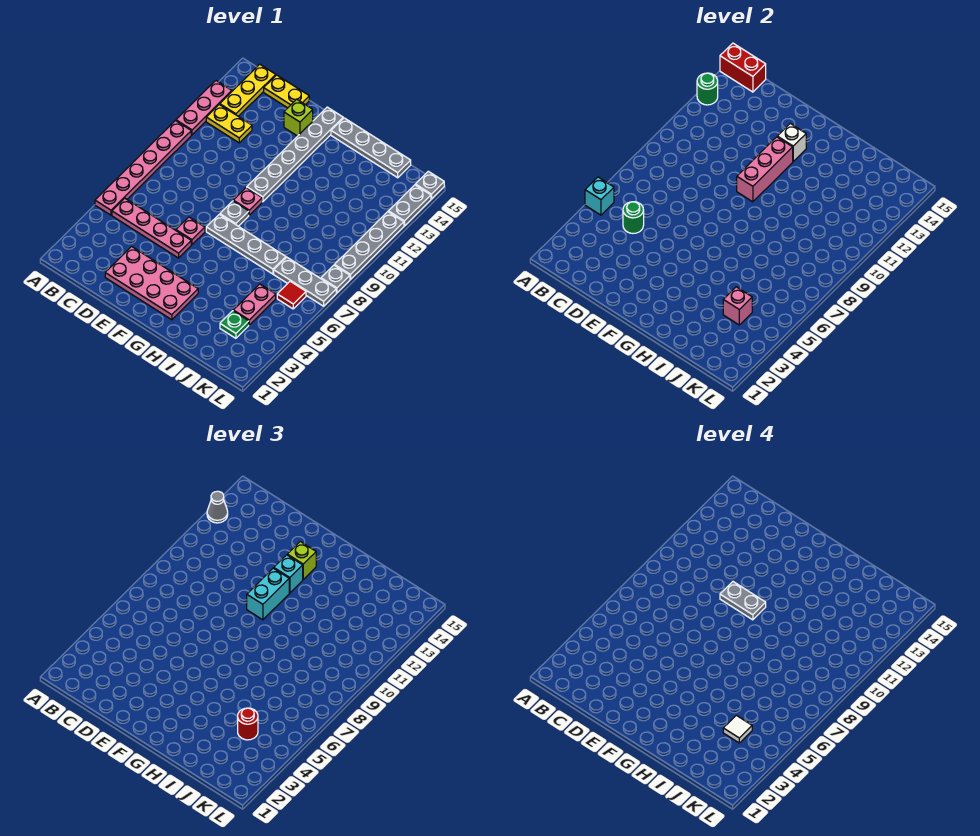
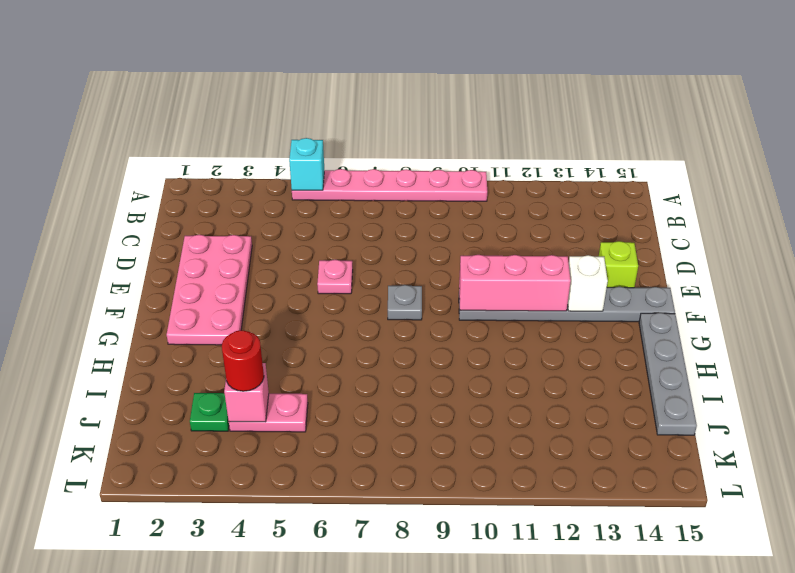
none -> pink 1x3 plate [176,81,232,135]
none -> pink 1x4 plate [112,198,191,258]
none -> yellow 1x2 plate [206,105,252,143]
none -> yellow 1x3 plate [220,64,276,116]

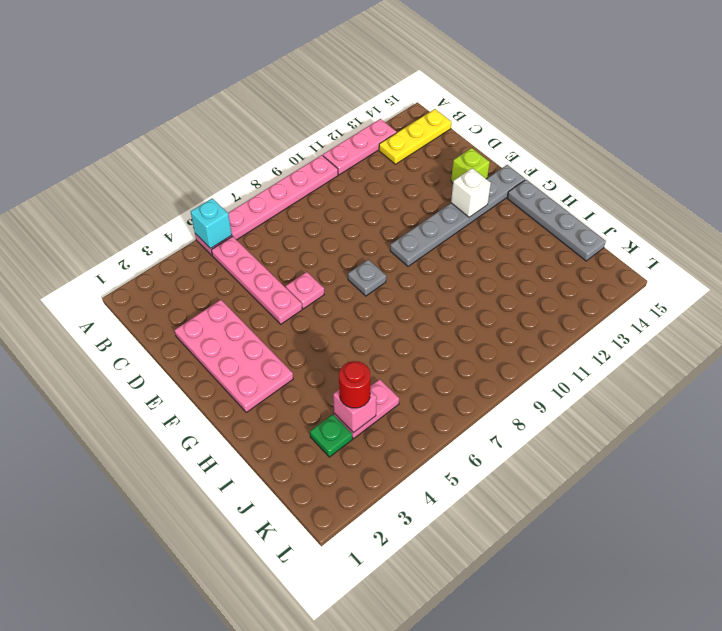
none -> yellow 1x2 plate [206,105,252,143]
none -> yellow 1x2 plate [264,75,309,108]
none -> grey 1x4 plate [206,214,286,274]
none -> pink 1x1 plate [233,187,262,215]

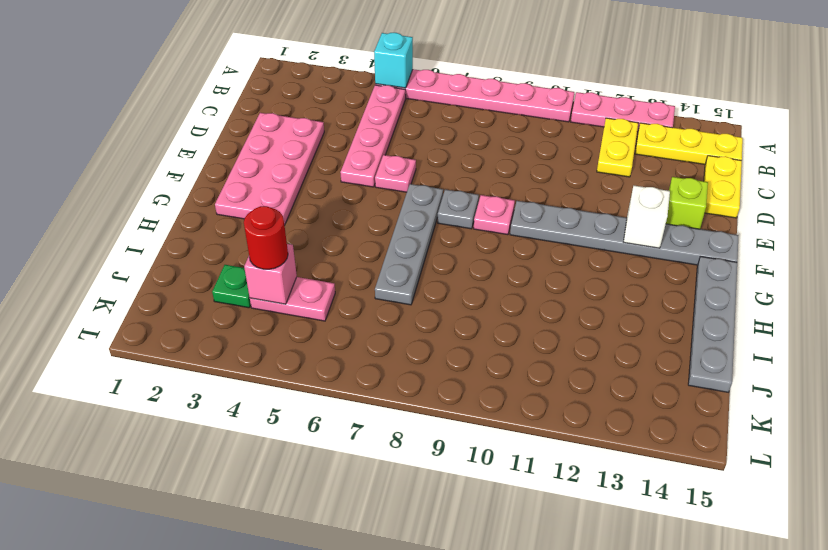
none -> grey 1x3 plate [274,257,336,306]
none -> red 1x1 tile [277,281,306,309]
none -> grey 1x1 plate [321,265,350,293]
none -> grey 1x4 plate [335,212,404,279]

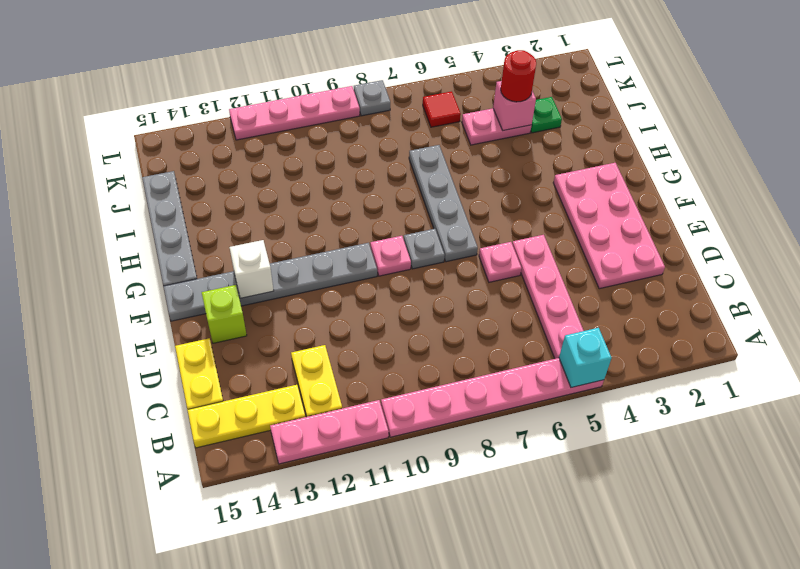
pink 1x4 plate [229,86,360,140] -> grey 1x4 plate [335,212,404,279]
none -> grey 1x3 plate [274,257,336,306]
none -> grey 1x2 plate [388,185,431,226]
none -> grey 1x1 plate [415,171,444,199]
none -> green 1x1 round brick [697,73,718,105]

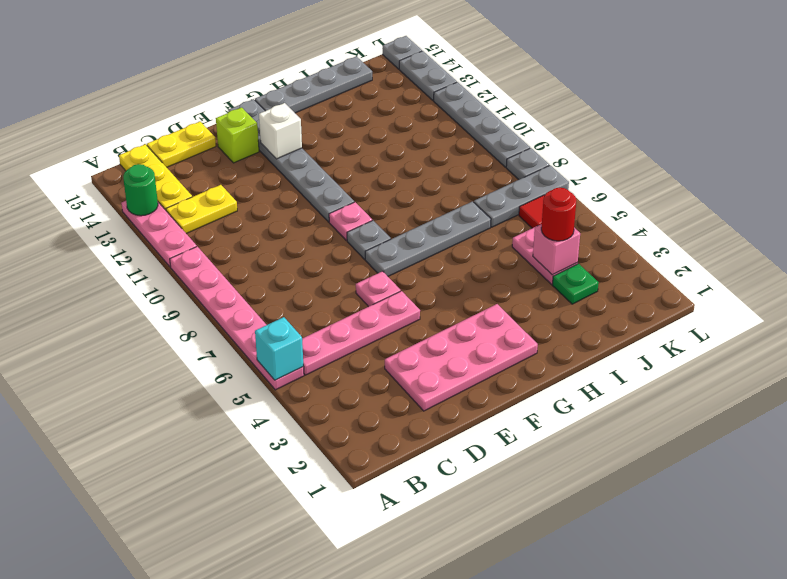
none -> red 1x2 brick [720,43,766,92]
none -> green 1x1 round brick [623,202,644,233]
none -> pink 1x3 brick [737,137,793,202]
none -> grey 1x1 cone [207,491,228,523]

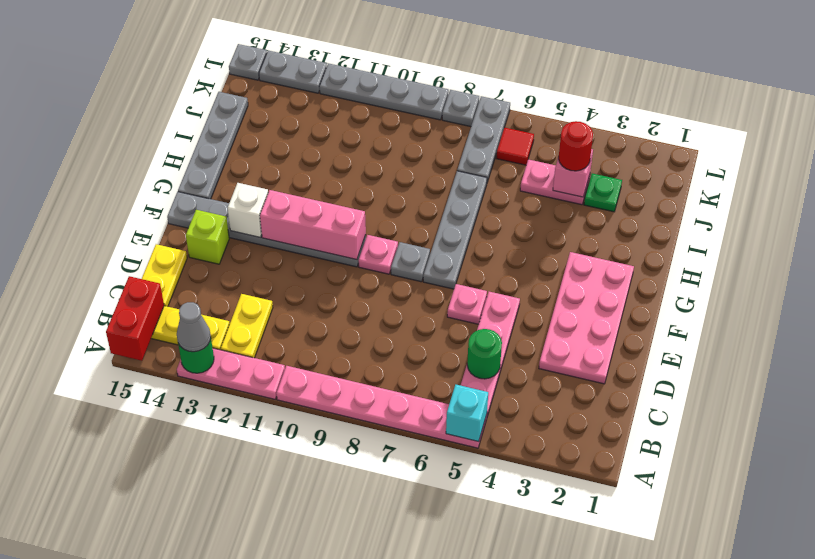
none -> cyan 1x2 brick [247,568,289,620]
none -> cyan 1x1 brick [274,555,303,593]
none -> lime 1x1 brick [287,542,316,579]
none -> grey 1x2 plate [720,582,766,620]

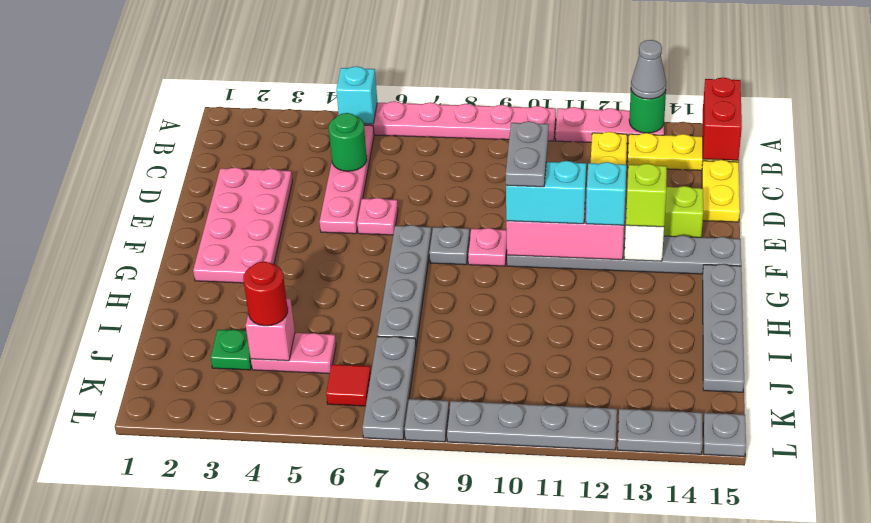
none -> white 1x1 tile [723,715,752,743]

